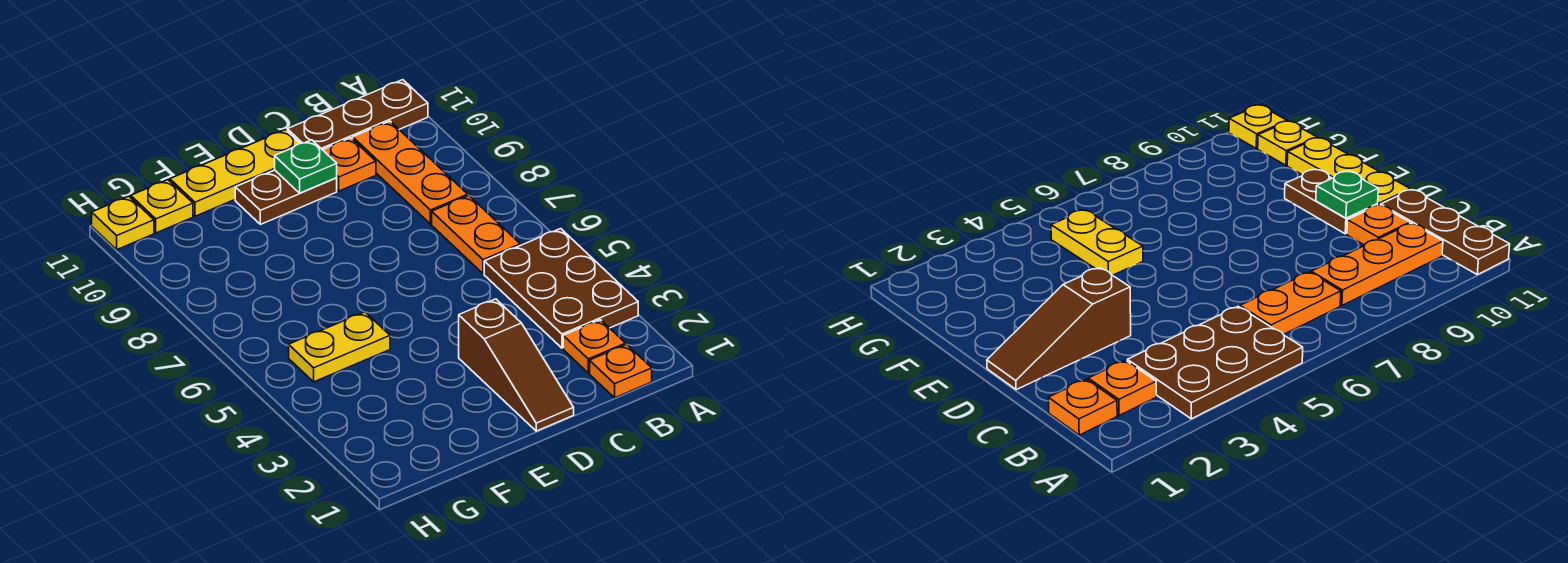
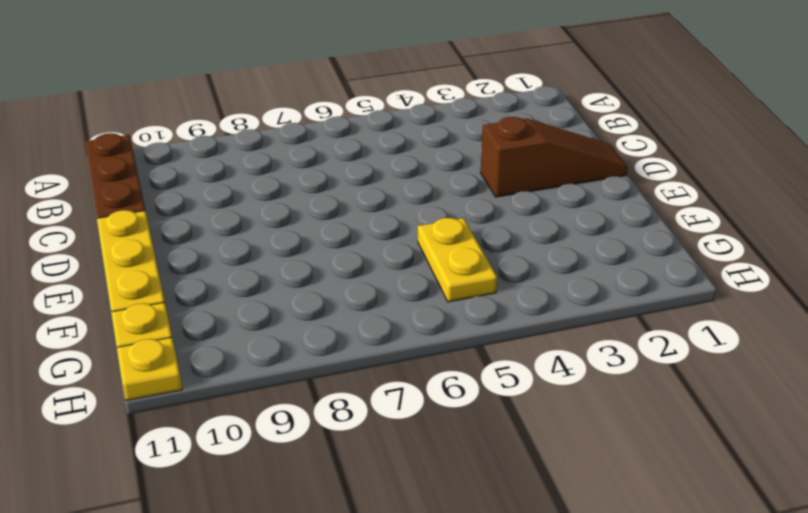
none -> brown 2x3 plate [484,229,638,348]
none -> orange 1x1 plate [590,344,652,398]
none -> orange 1x1 plate [563,320,626,373]

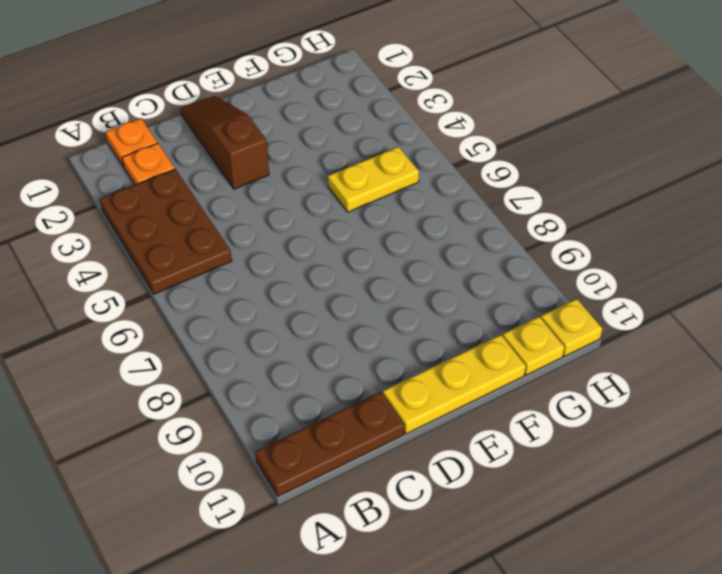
none -> orange 1x2 plate [432,196,520,274]
none -> orange 1x3 plate [353,121,468,224]
none -> orange 1x1 plate [323,138,376,191]

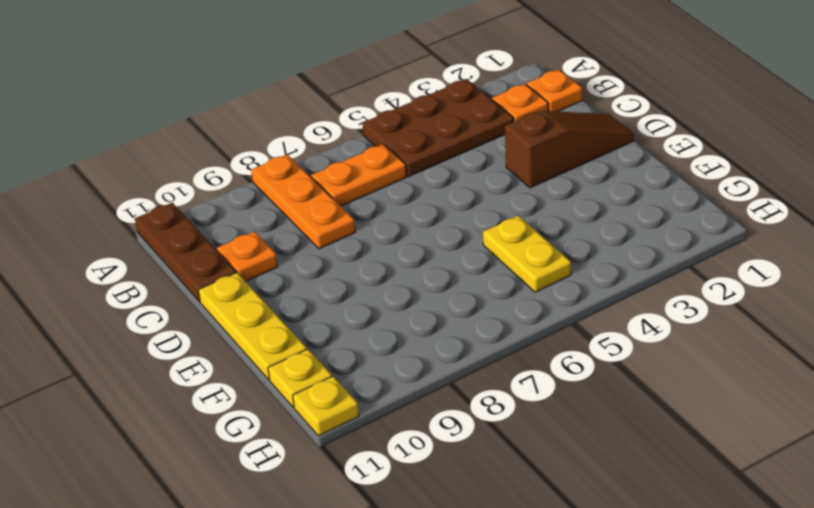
orange 1x3 plate [252,155,355,249] -> orange 1x3 plate turned to [353,121,468,224]
none -> brown 1x2 plate [235,170,337,224]
none -> green 1x1 plate [275,140,337,193]

